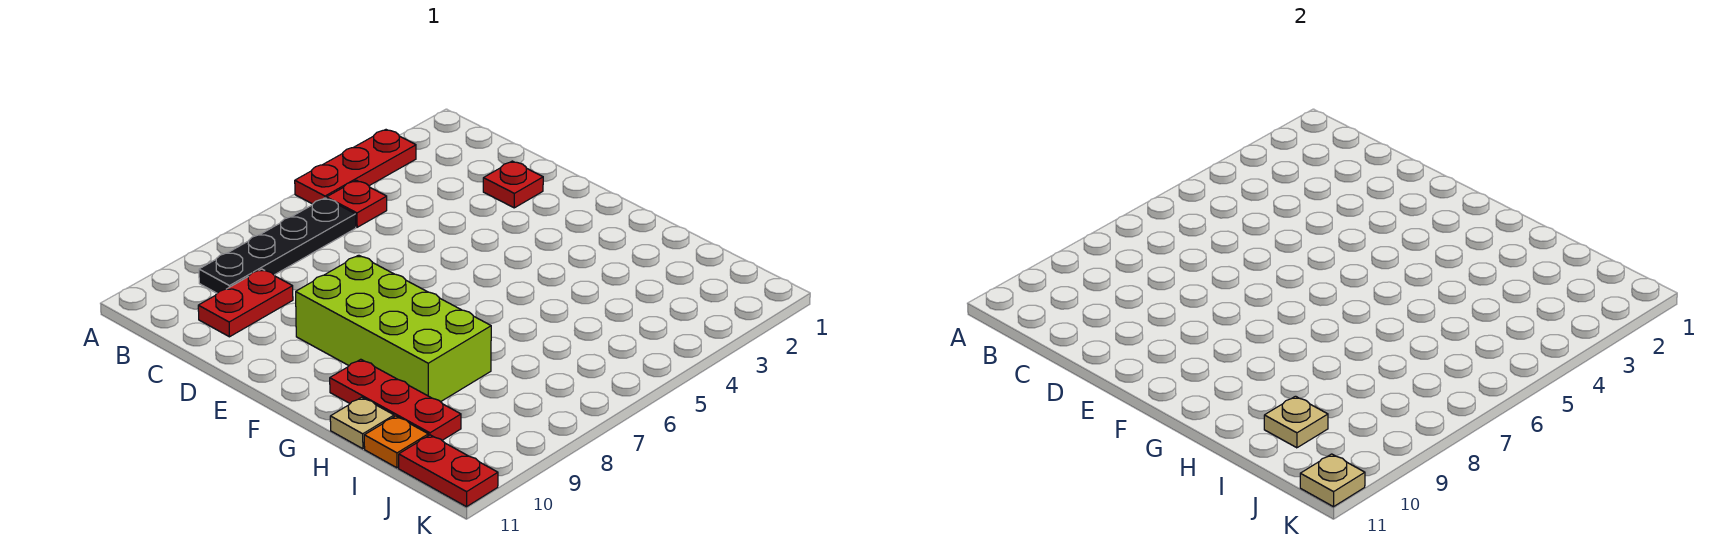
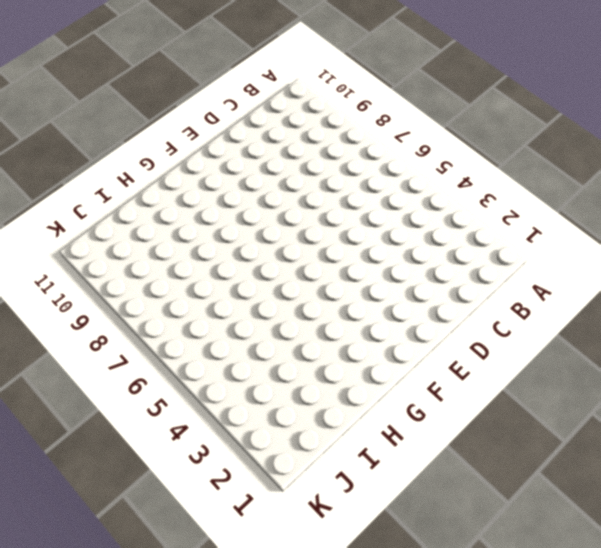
none -> red 1x3 plate [295,130,416,204]
none -> red 1x1 plate [327,180,387,227]
none -> black 1x4 plate [199,198,356,293]

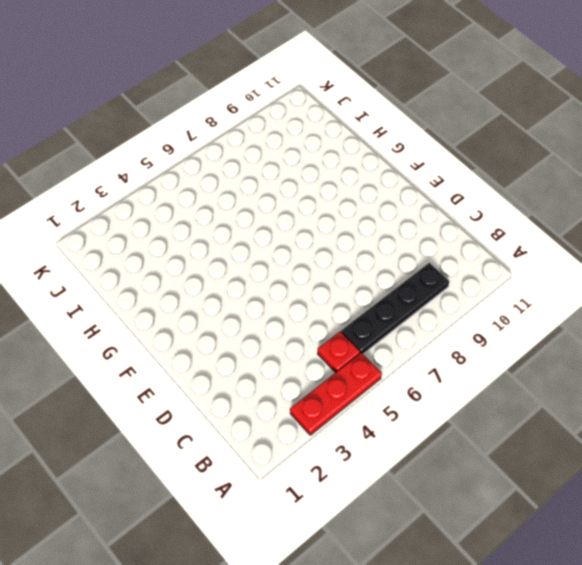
none -> red 1x2 plate [198,269,293,337]
none -> red 1x1 plate [483,161,543,208]
none -> lime 2x4 brick [296,255,491,402]

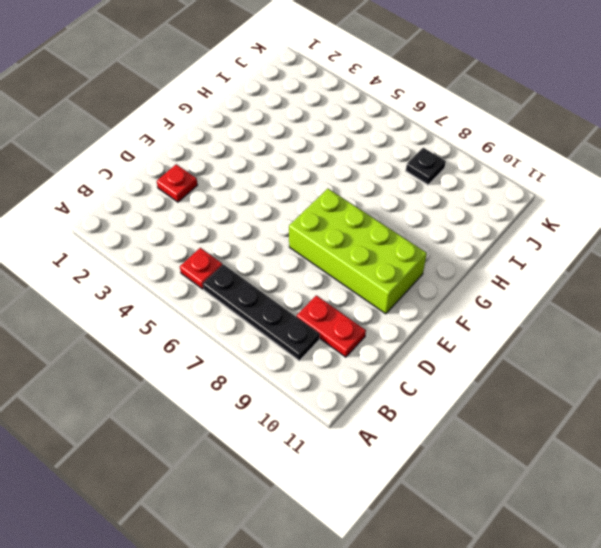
lime 2x4 brick [289,189,427,314] -> lime 2x4 brick turned to [296,255,491,402]
black 1x1 plate [406,148,446,185] -> none
none -> red 1x3 plate [295,130,416,204]
none -> red 1x3 plate [330,359,461,440]
none -> tan 1x1 plate [330,397,394,449]

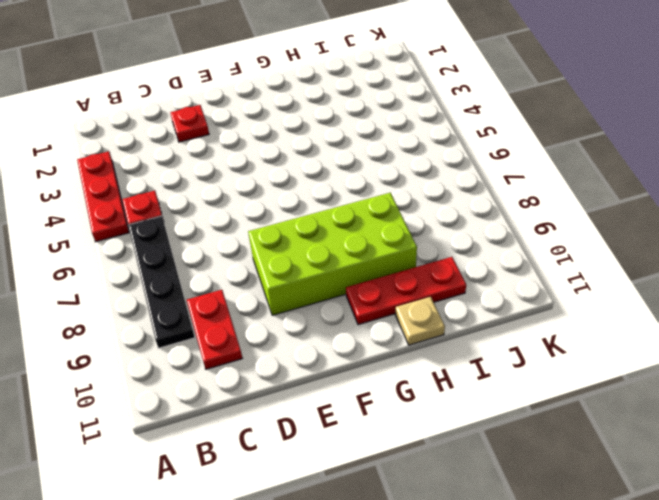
none -> orange 1x1 plate [364,416,428,468]
none -> red 1x2 plate [399,435,498,507]
none -> tan 1x1 plate [1264,396,1328,448]

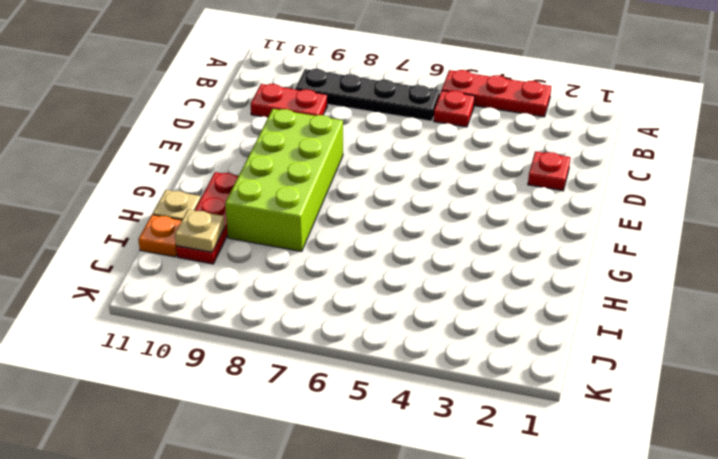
none -> red 1x2 plate [399,435,498,507]
none -> tan 1x1 plate [1300,454,1365,507]

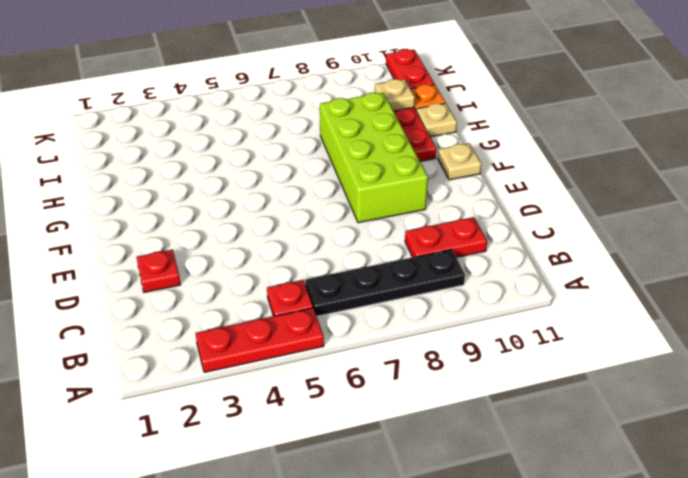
tan 1x1 plate [438,143,481,180] -> tan 1x1 plate moved to [1300,454,1365,507]

